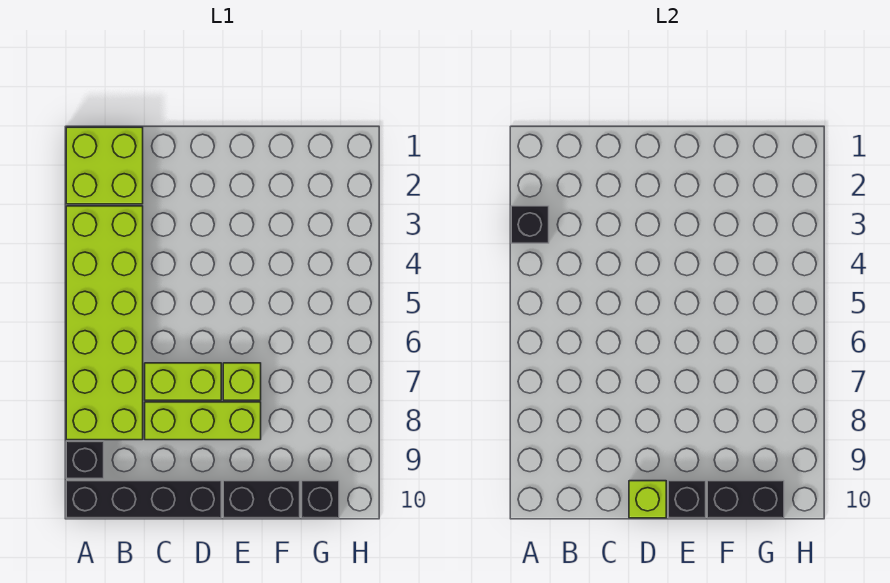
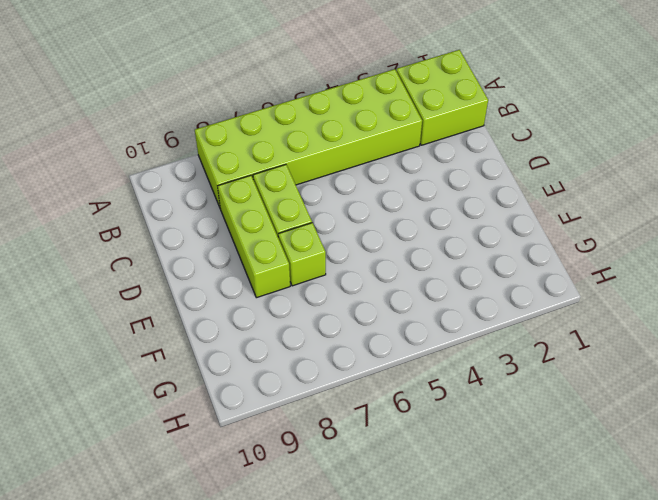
none -> black 1x1 brick [66,441,104,479]
none -> black 1x4 brick [66,481,221,518]
none -> black 1x2 brick [223,481,300,518]

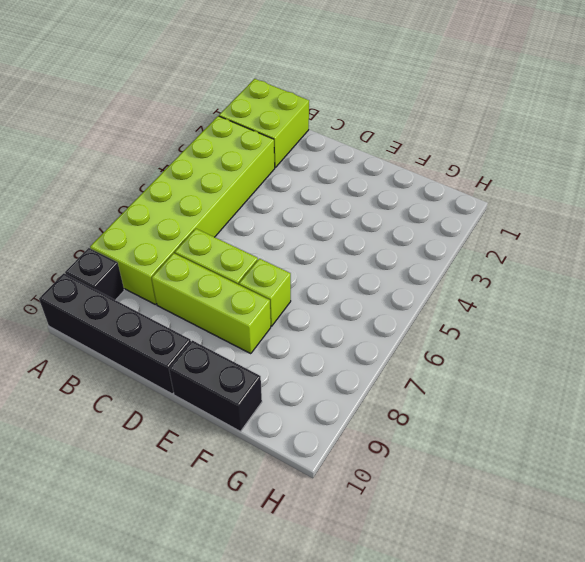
none -> black 1x1 brick [302,481,339,518]
none -> black 1x1 brick [511,206,549,243]
none -> lime 1x1 brick [629,481,666,518]

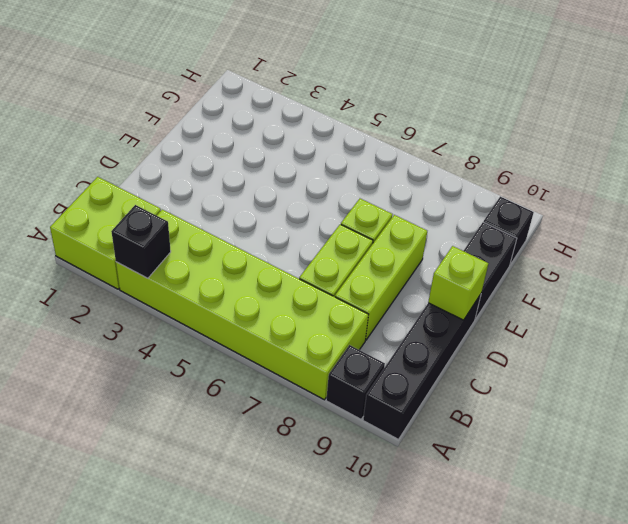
none -> black 1x1 brick [668,481,706,518]
none -> black 1x2 brick [707,481,784,518]

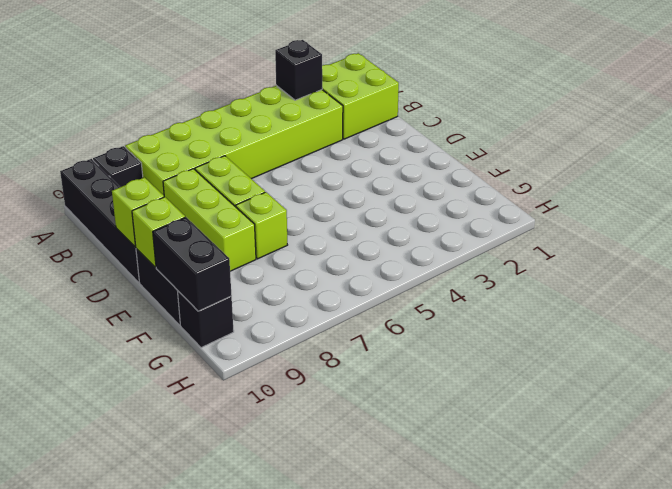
lime 1x1 brick [132,197,185,267] -> black 1x1 brick [668,481,706,518]

